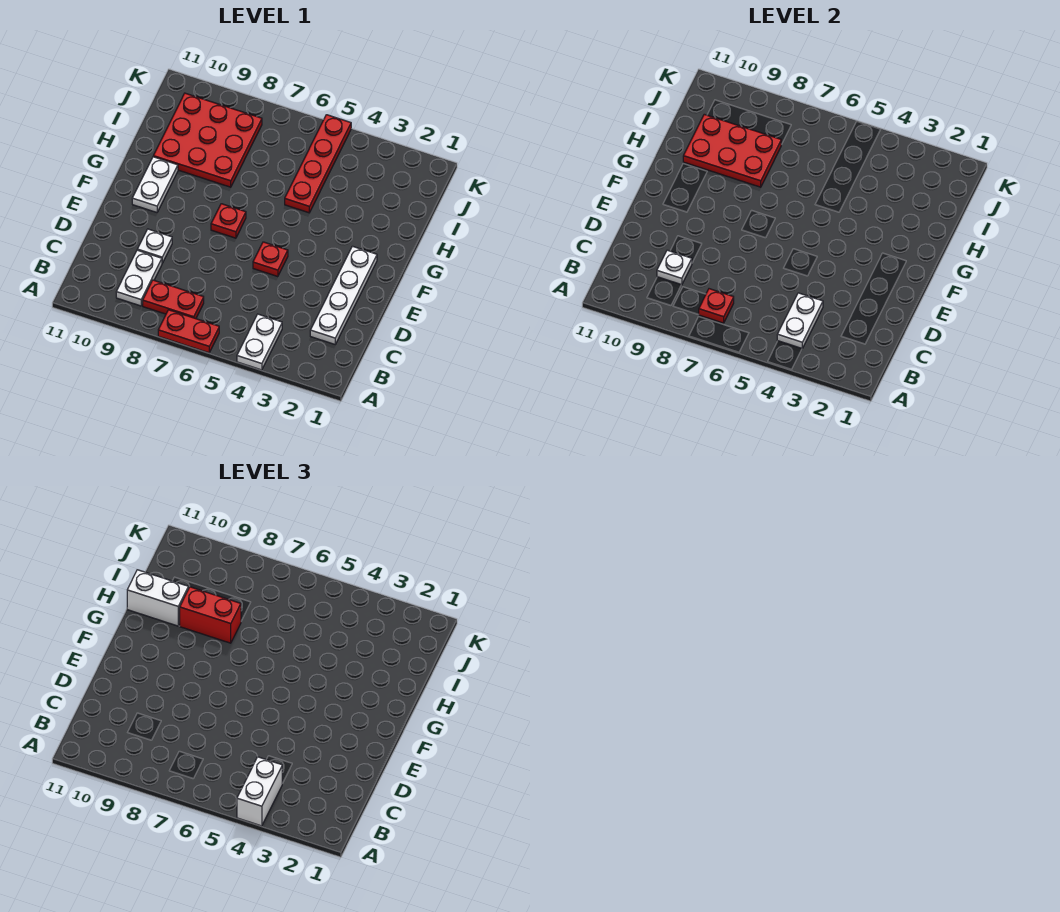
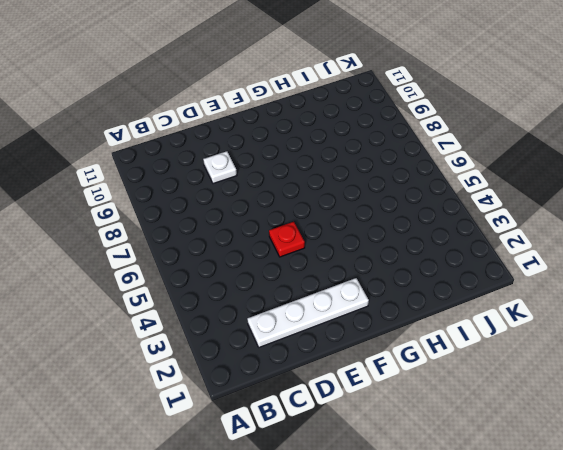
none -> white 1x2 plate [237,314,282,370]
none -> red 1x2 plate [158,310,219,353]
none -> red 1x2 plate [143,280,204,319]

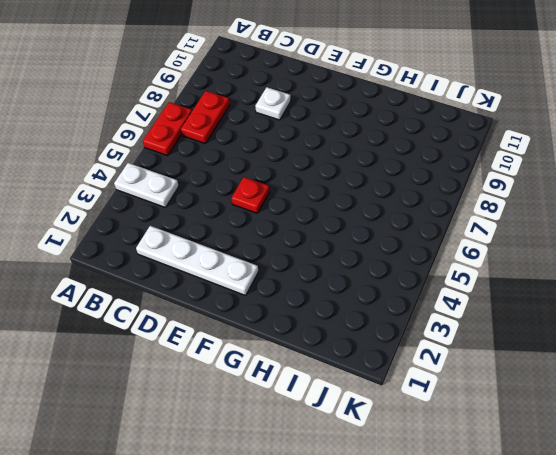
none -> white 1x2 plate [116,250,162,306]
none -> red 1x1 plate [211,204,246,238]
none -> white 1x2 plate [132,157,178,212]

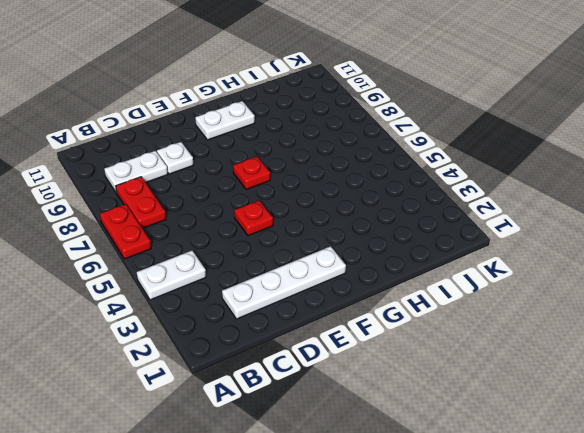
none -> red 1x4 plate [285,115,351,213]
none -> red 3x3 plate [153,93,262,187]
none -> white 1x2 plate [777,293,823,348]

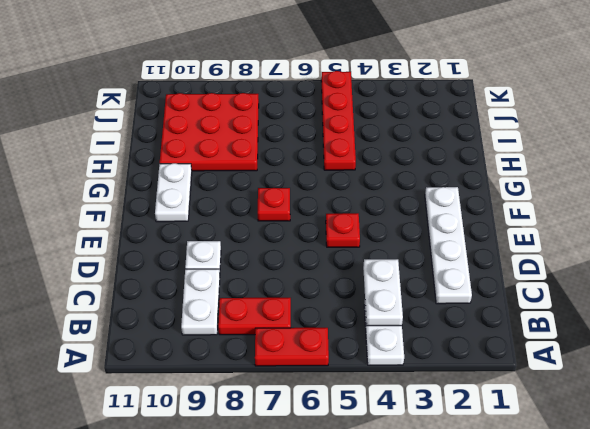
none -> red 1x1 plate [698,289,734,323]
none -> white 1x1 plate [657,250,692,285]
none -> red 2x3 plate [683,114,781,187]

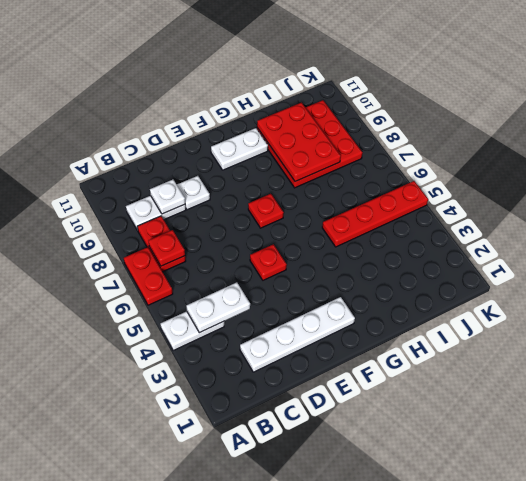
none -> white 1x2 brick [237,757,282,826]
none -> red 1x2 brick [180,587,241,643]
none -> white 1x2 brick [127,570,188,626]

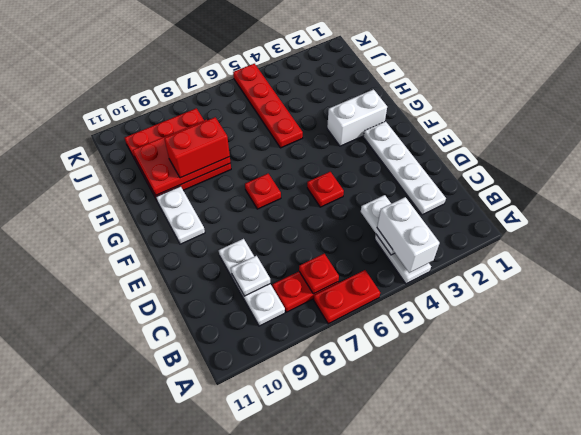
white 1x2 brick [327,89,387,146] -> white 1x2 brick moved to [127,570,188,626]

